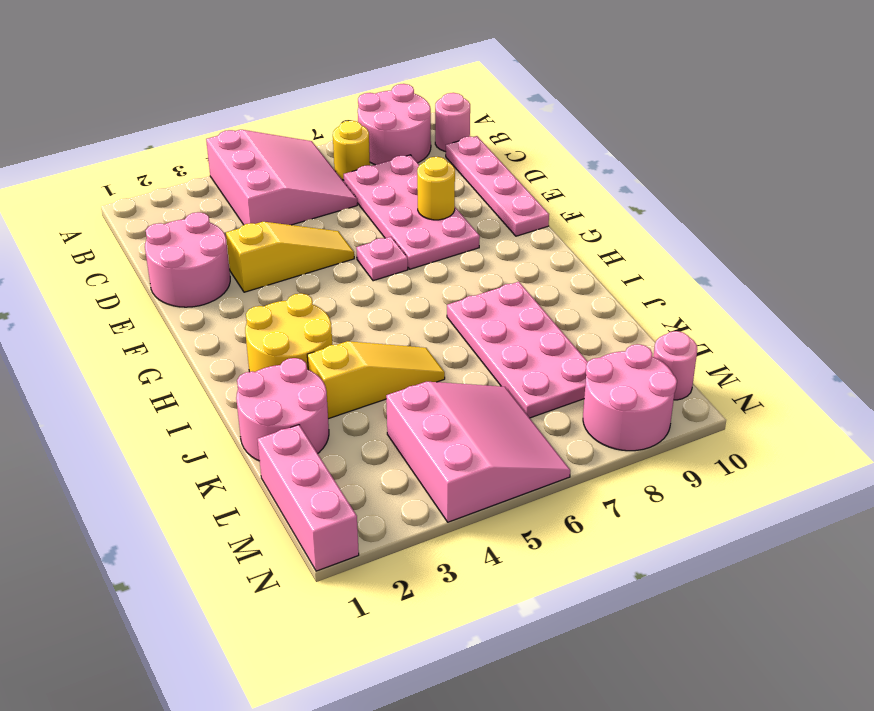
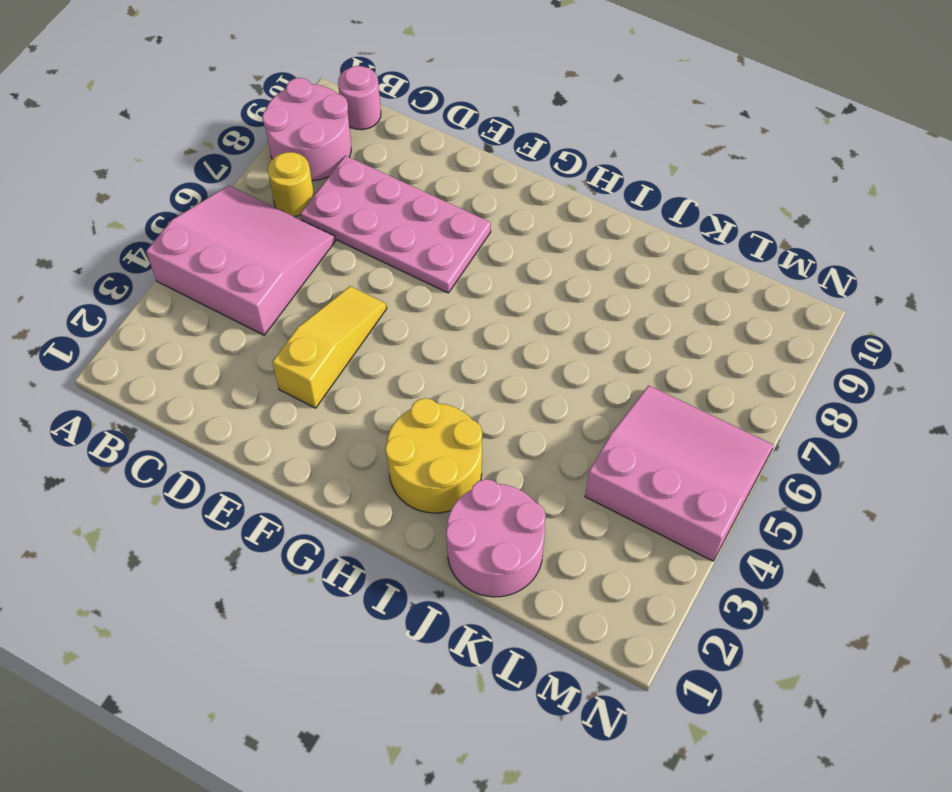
none -> pink 1x4 plate [446,136,549,236]
none -> pink 2x2 round brick [145,212,230,307]
none -> pink 1x1 plate [356,237,408,281]

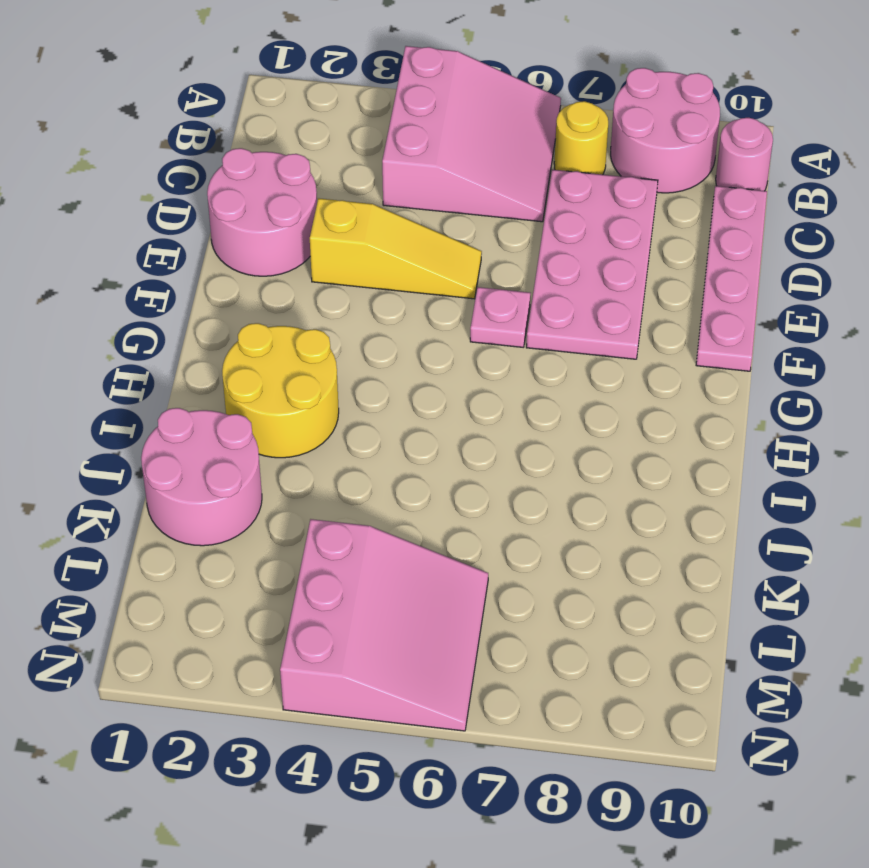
none -> pink 2x4 plate [447,282,588,418]
none -> yellow 1x3 slope [307,341,445,419]
none -> pink 1x3 brick [258,425,359,571]

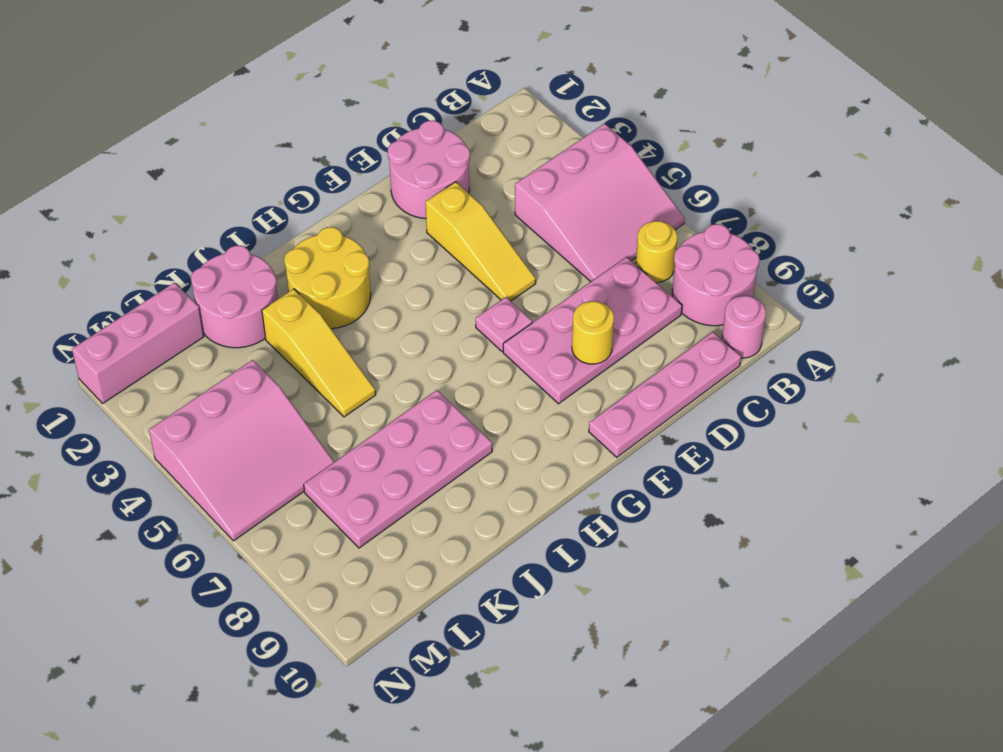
none -> pink 2x2 round brick [583,344,677,451]
none -> pink 1x1 round brick [653,331,697,400]

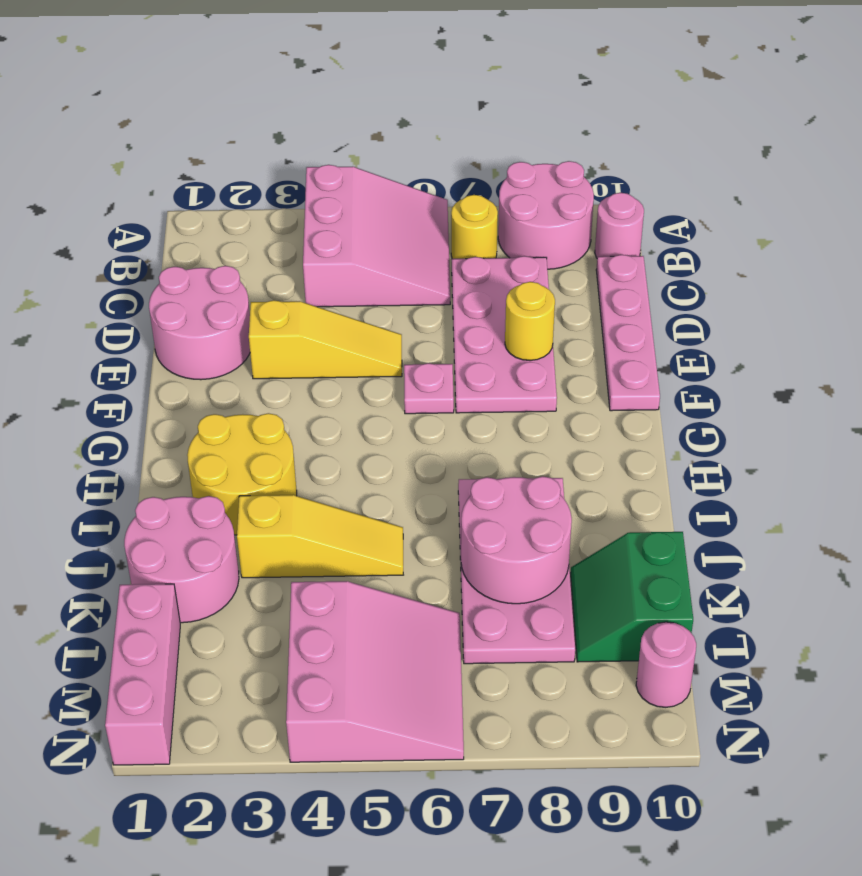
pink 2x2 round brick [461,476,572,604] -> pink 2x2 round brick moved to [583,344,677,451]
green 2x2 slope [571,532,693,662] -> none

